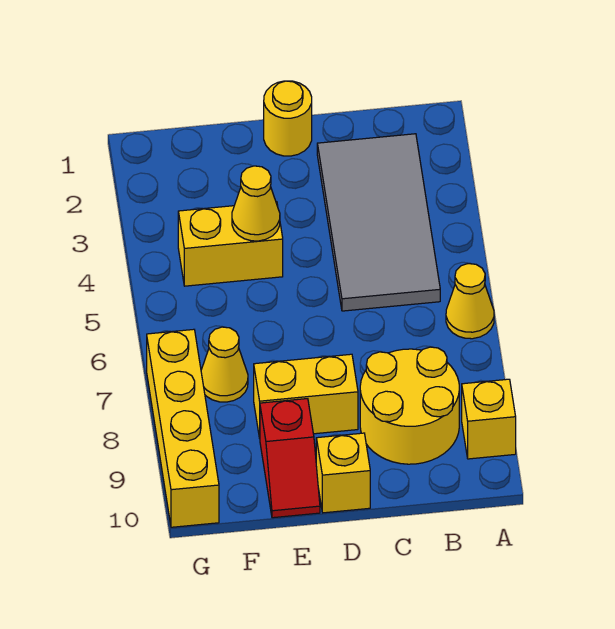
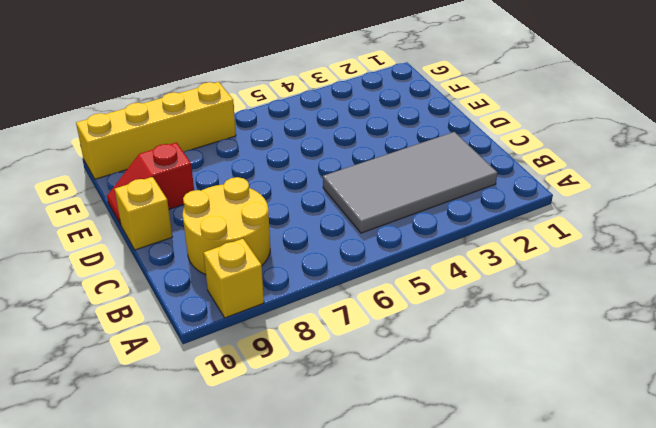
none -> yellow 1x1 cone [446,264,494,339]
none -> yellow 1x1 round brick [264,81,312,156]
none -> yellow 1x2 brick [254,354,358,438]

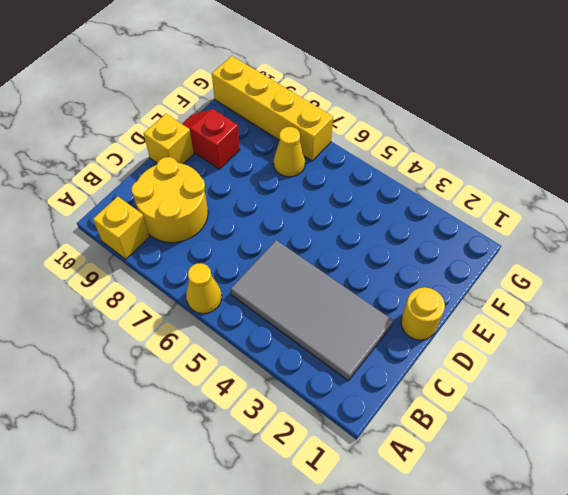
none -> yellow 1x2 brick [254,354,358,438]
none -> yellow 1x2 brick [178,202,283,286]
none -> yellow 1x1 cone [232,166,280,241]

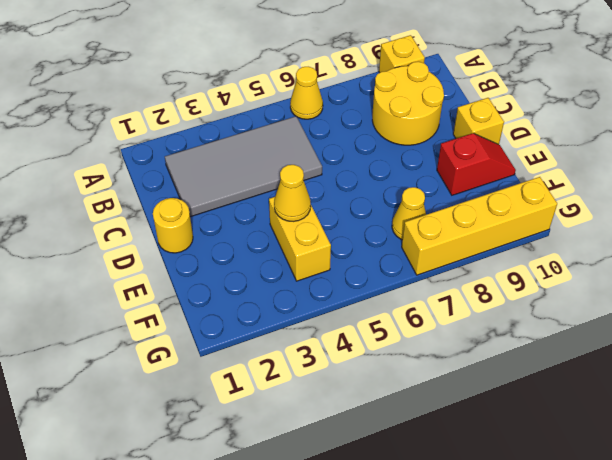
none -> yellow 1x2 brick [254,354,358,438]

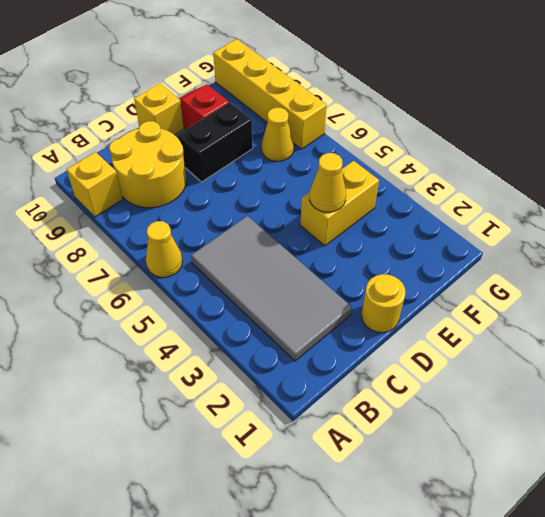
black 1x2 brick [177,103,253,182] -> yellow 1x2 brick [254,354,358,438]

